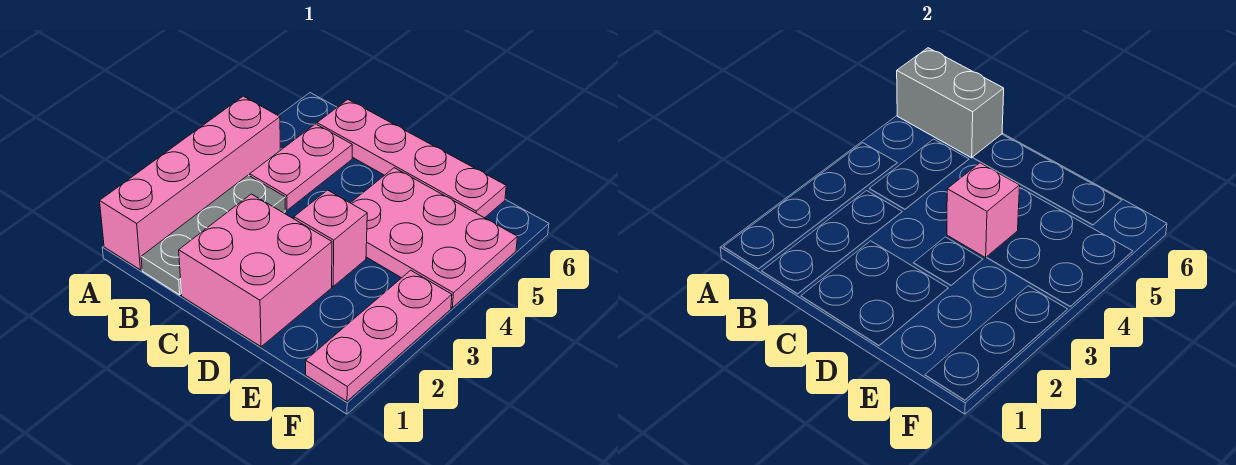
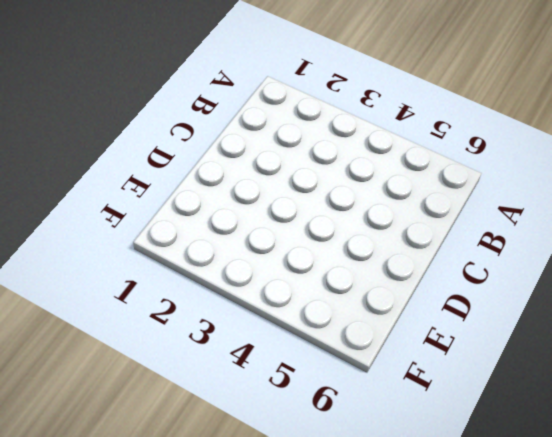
none -> pink 1x4 brick [100,96,280,270]
none -> grey 1x3 plate [141,175,285,295]

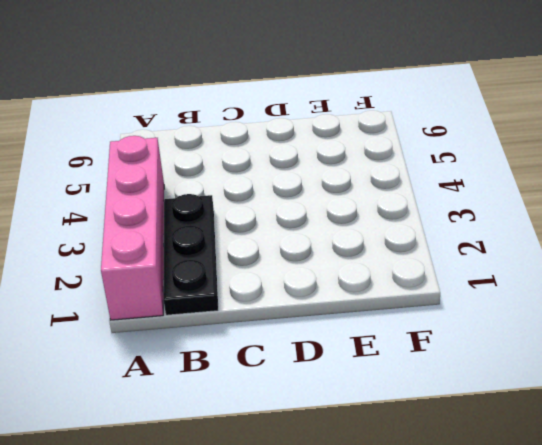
black 1x3 plate [163,194,218,315] -> grey 1x3 plate [141,175,285,295]
none -> pink 1x2 plate [250,124,352,210]
none -> pink 1x4 plate [317,100,506,218]

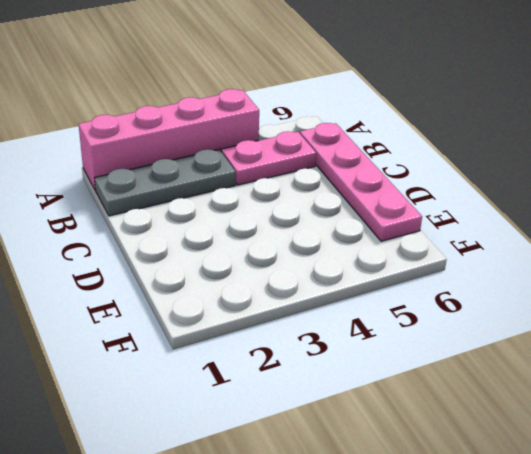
none -> pink 2x2 brick [179,194,332,347]
none -> pink 1x1 brick [294,190,367,286]

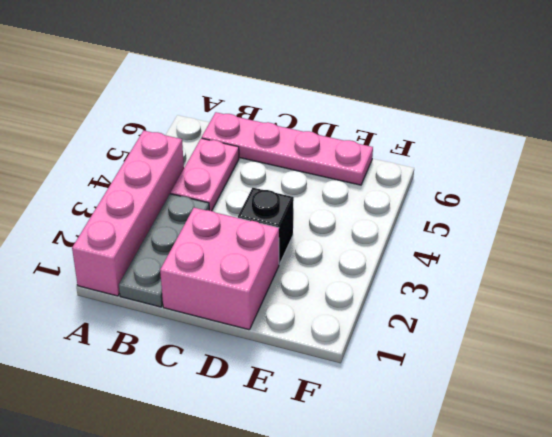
black 1x1 brick [238,188,294,264] -> pink 1x1 brick [294,190,367,286]
none -> pink 2x3 plate [351,168,517,308]
none -> pink 1x3 plate [306,270,452,401]

